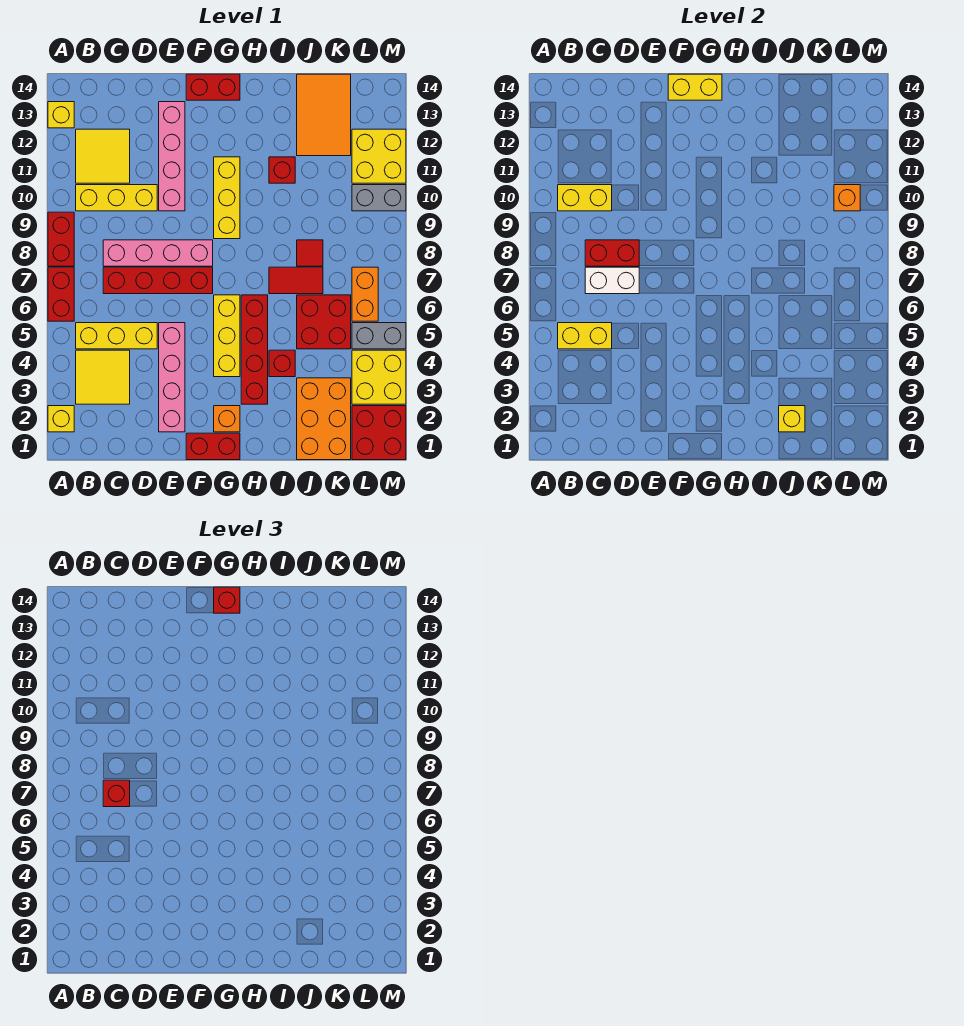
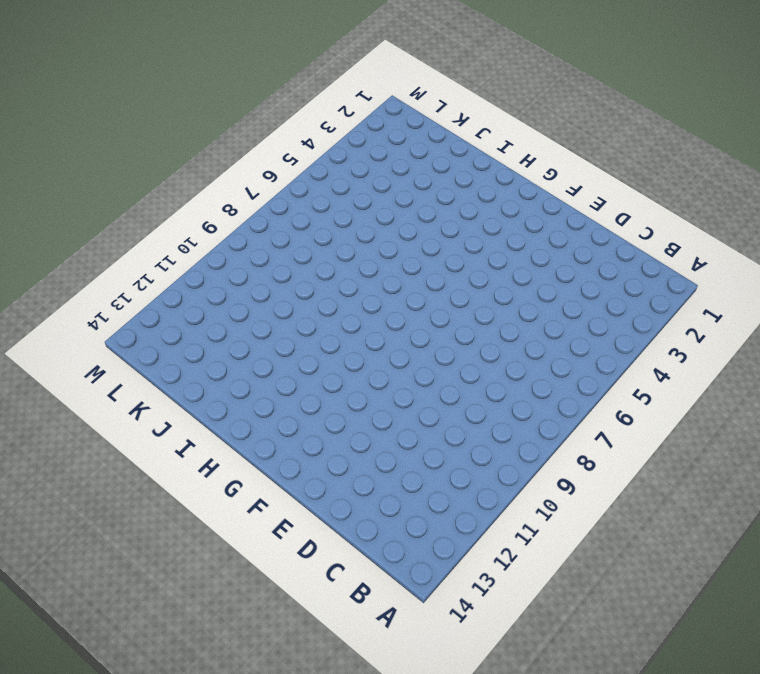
none -> yellow 1x1 brick [48,406,74,432]
none -> red 1x2 brick [48,267,74,321]
none -> red 1x2 brick [48,212,74,266]
none -> yellow 1x1 brick [48,102,74,128]

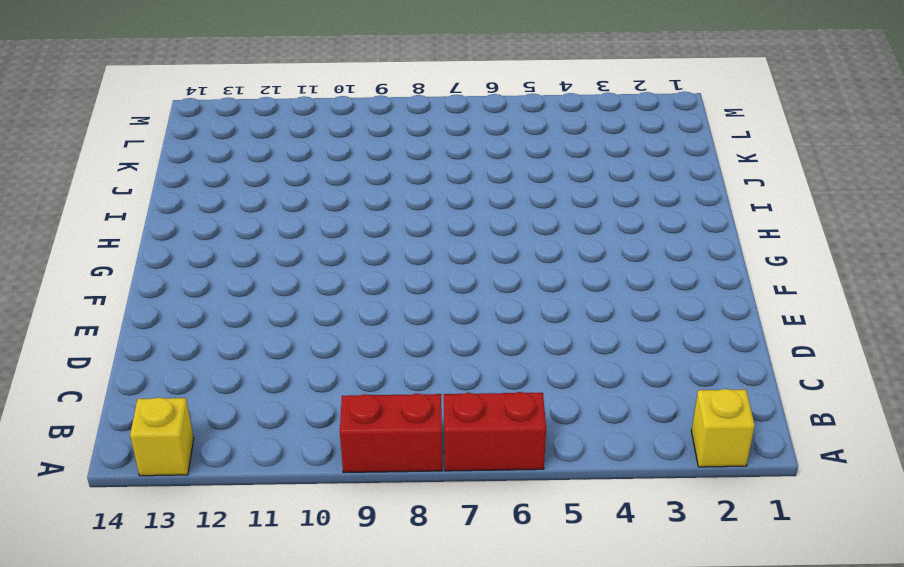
none -> yellow 2x2 tile [76,350,130,404]
none -> yellow 1x3 brick [76,323,157,349]
none -> yellow 1x3 brick [76,185,157,211]
none -> yellow 2x2 tile [76,129,130,183]

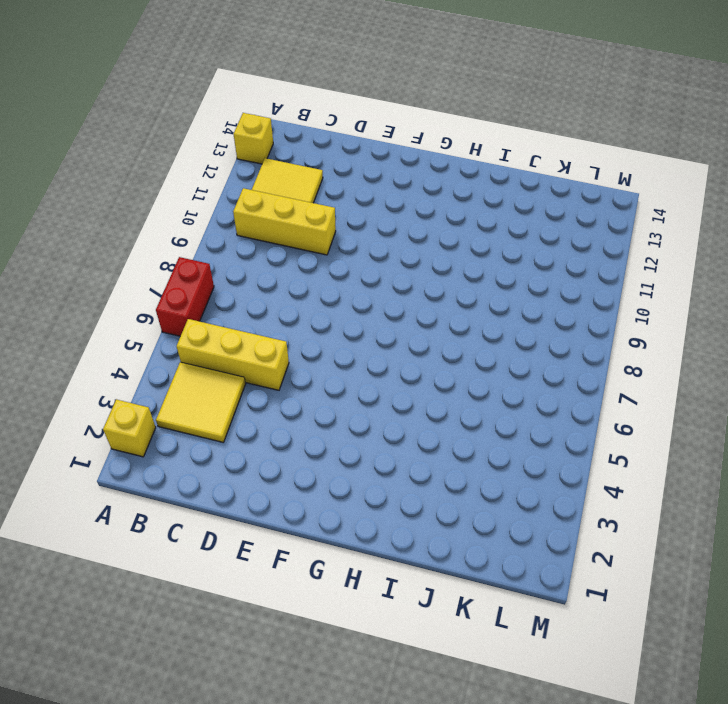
none -> red 1x2 brick [48,212,74,266]
none -> red 1x4 brick [103,267,213,294]
none -> pink 1x4 brick [103,240,213,266]
none -> pink 1x4 brick [159,323,185,432]

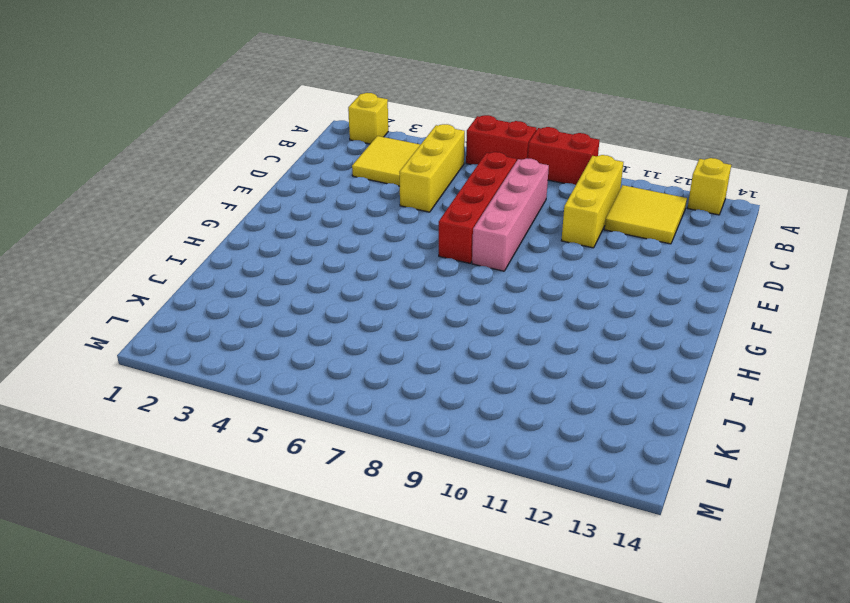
none -> pink 1x4 brick [159,323,185,432]
none -> pink 1x4 brick [159,102,185,211]
none -> red 1x2 brick [186,433,240,460]
none -> red 1x2 brick [186,74,240,100]

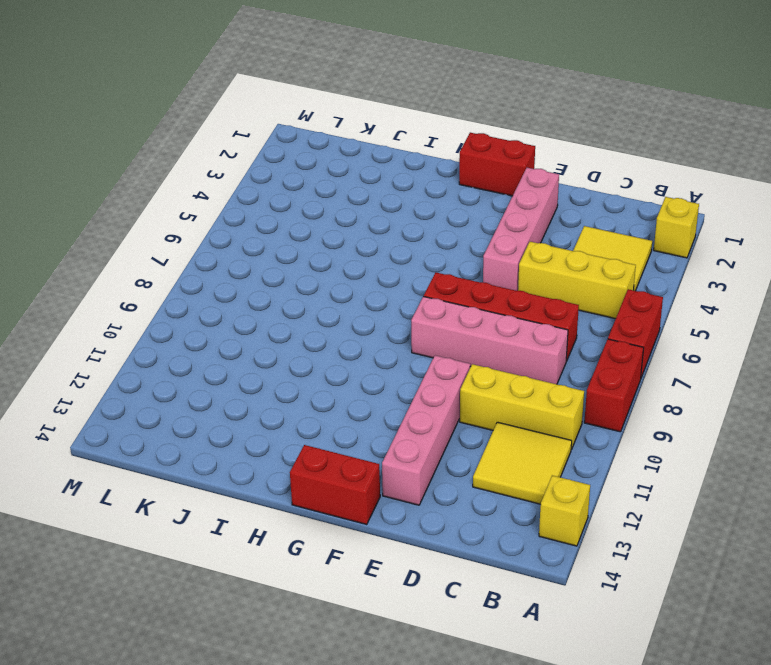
none -> orange 1x1 brick [214,406,240,432]
none -> yellow 1x3 brick [214,295,240,377]
none -> yellow 1x3 brick [214,157,240,239]
none -> red 1x4 brick [241,295,268,404]

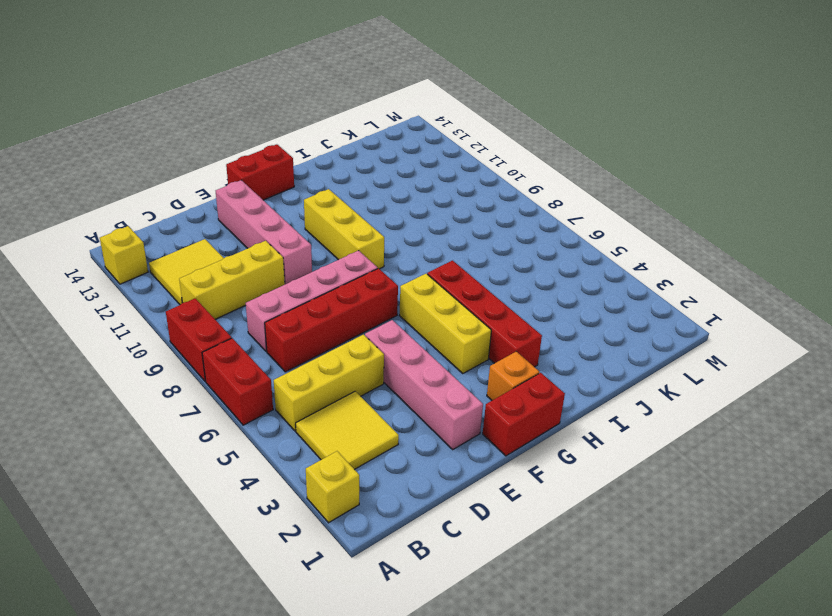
none -> red 1x1 brick [269,350,295,377]
none -> red 1x2 tile [269,267,323,294]
none -> red 1x1 brick [269,157,295,183]
none -> orange 2x3 brick [297,378,351,460]

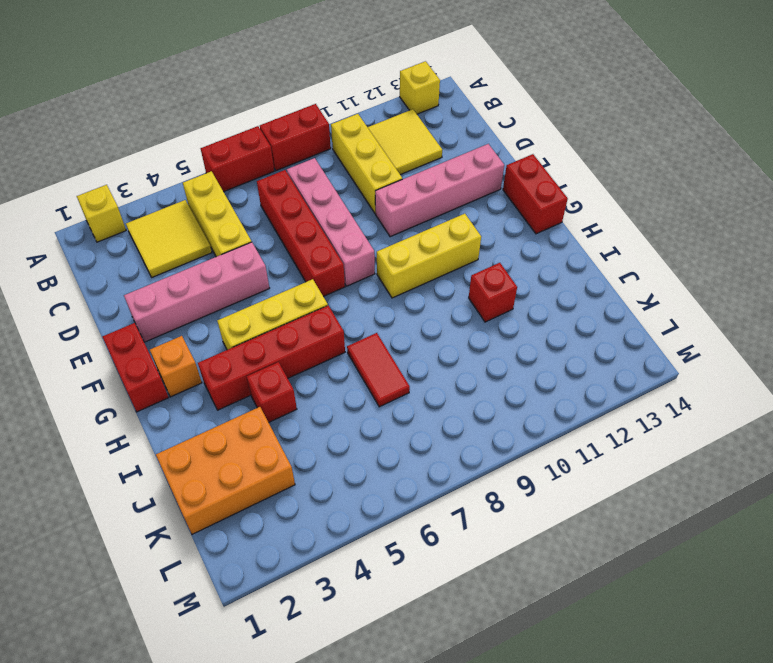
none -> red 2x2 brick [297,295,351,349]
none -> red 1x1 tile [297,240,323,266]
none -> orange 2x3 tile [297,74,351,156]
none -> red 2x2 brick [352,406,406,460]

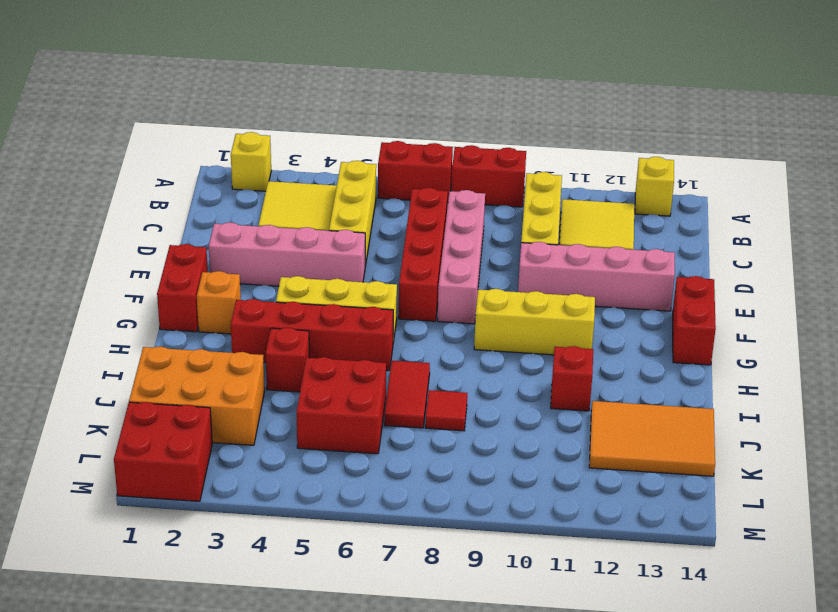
none -> yellow 2x2 brick [352,350,406,404]
none -> grey 1x2 brick [352,323,406,349]
none -> orange 1x2 brick [352,267,378,321]
none -> grey 1x2 brick [352,185,406,211]

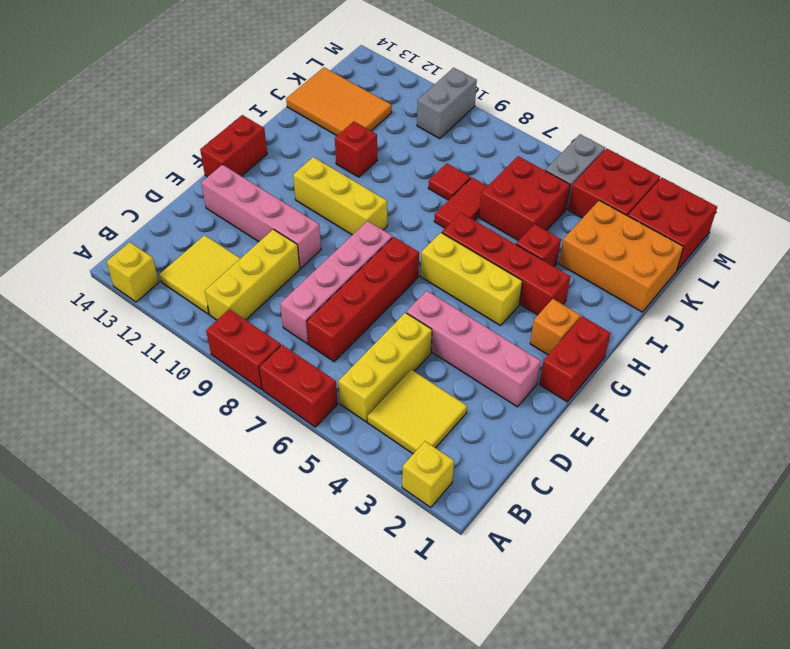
red 2x2 brick [568,148,660,218] -> yellow 2x2 brick [352,350,406,404]
none -> orange 1x2 brick [352,267,378,321]
none -> yellow 2x2 brick [352,129,406,183]
none -> yellow 1x2 brick [558,323,612,349]
none -> yellow 1x2 brick [558,185,612,211]

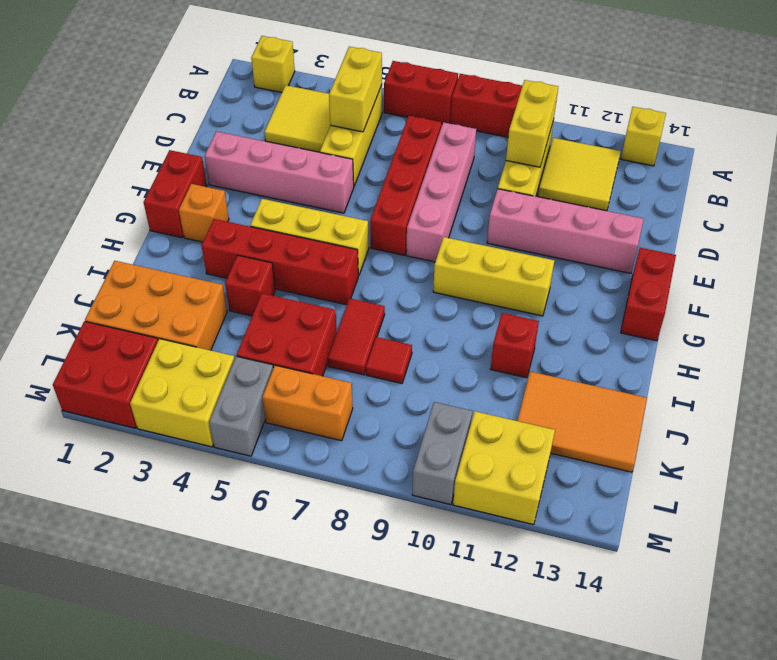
none -> white 1x2 brick [585,267,639,294]
none -> red 1x2 brick [585,240,639,266]
none -> yellow 1x2 brick [668,74,722,100]
none -> yellow 1x1 brick [779,406,805,432]

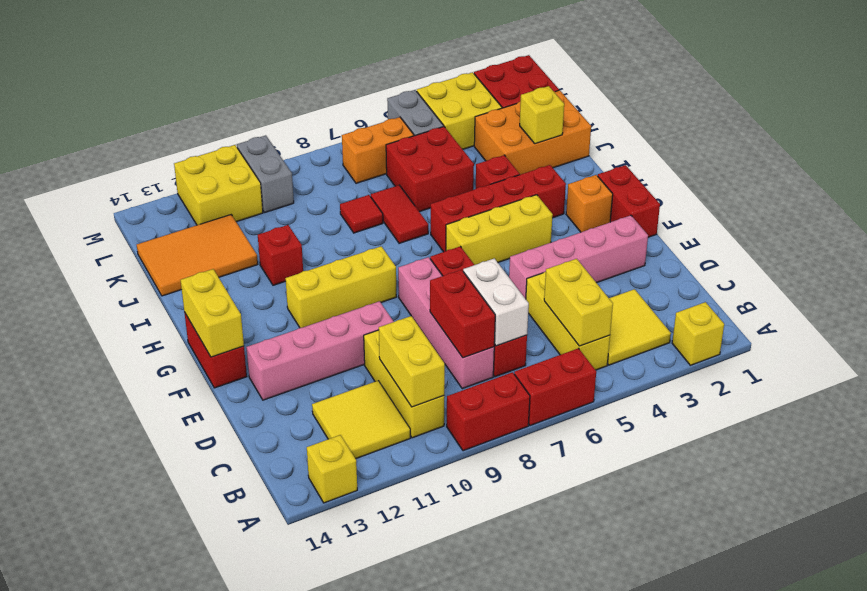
none -> orange 1x1 brick [834,185,860,211]
none -> red 1x1 brick [103,780,130,807]
none -> red 1x1 brick [214,587,240,613]

